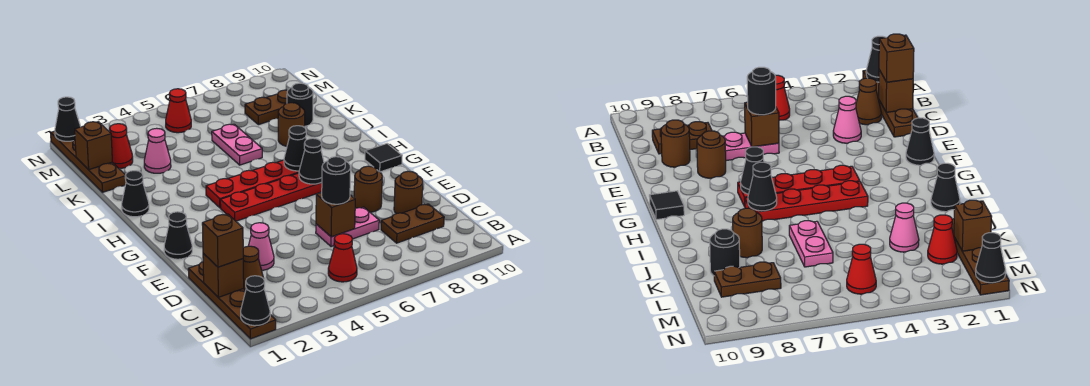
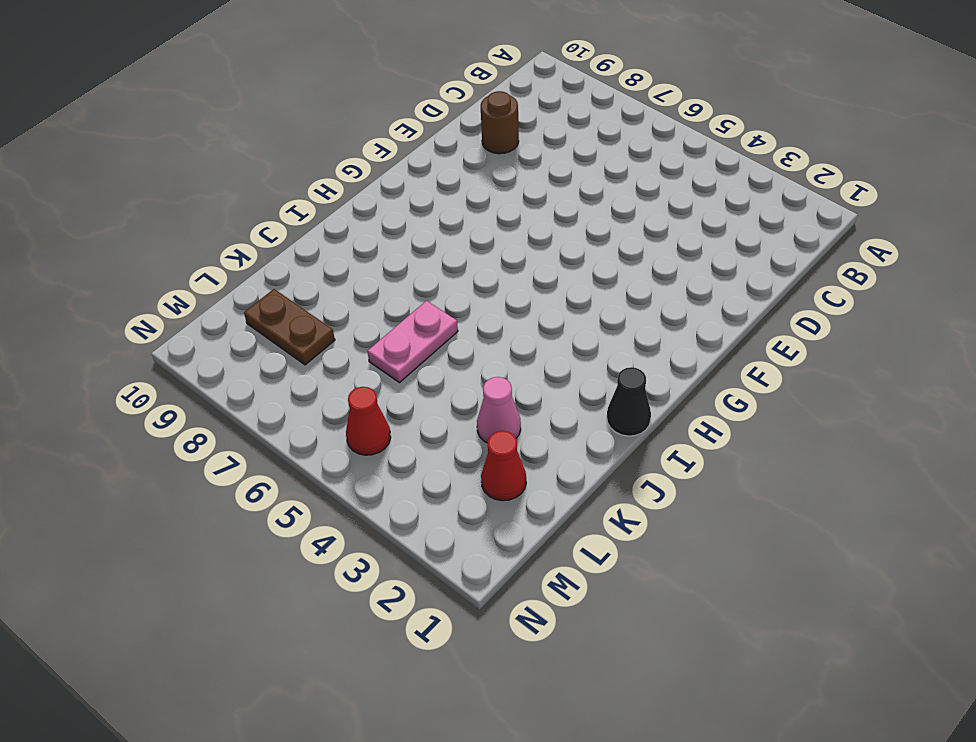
none -> brown 1x4 plate [188,262,276,339]
none -> red 1x1 cone [328,234,357,282]
none -> brown 1x1 cone [243,246,264,291]
none -> brown 1x2 plate [381,204,444,243]

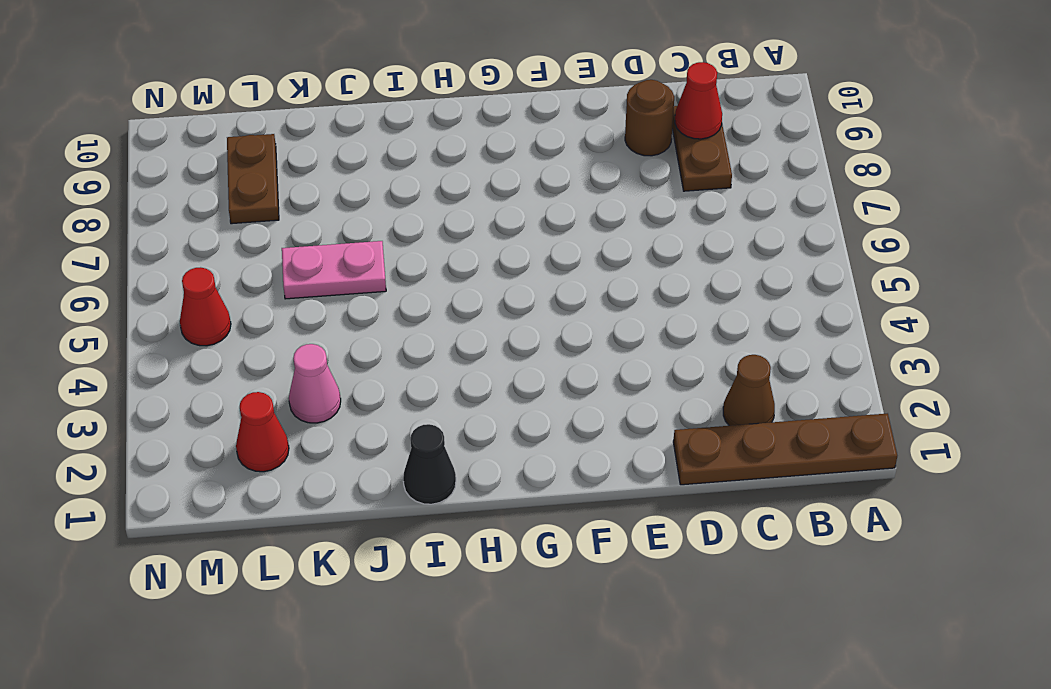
red 1x1 cone [675,62,722,139] -> red 1x1 cone moved to [328,234,357,282]
none -> pink 1x1 cone [249,223,274,270]
none -> pink 1x2 plate [316,207,379,247]
none -> brown 1x1 round brick [354,166,382,212]
none -> black 1x1 cone [164,212,192,259]

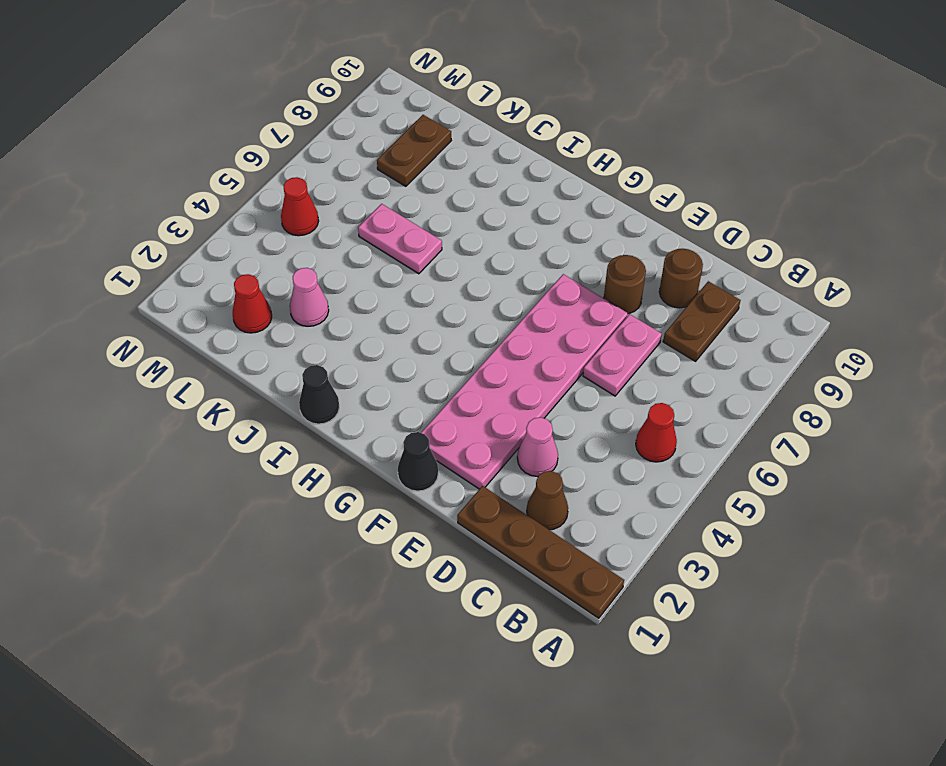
pink 2x6 plate [421,274,628,489] -> none
none -> red 1x4 plate [220,173,322,221]
none -> black 1x1 tile [365,144,402,172]
none -> red 1x4 plate [206,160,299,208]
none -> brown 1x1 round brick [278,103,305,146]

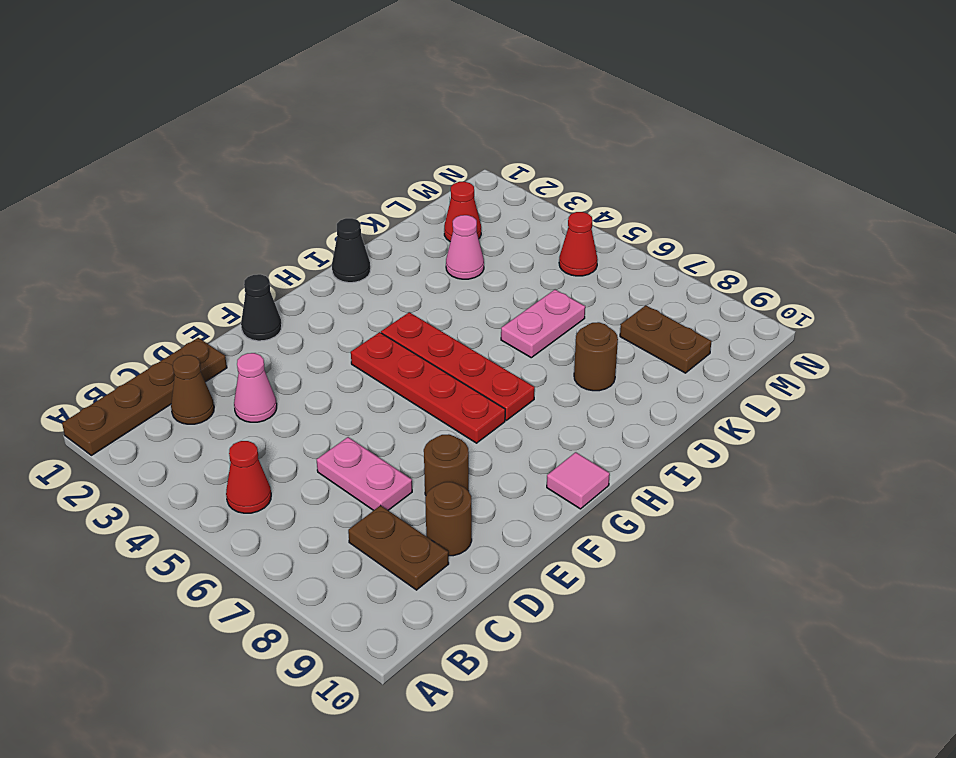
pink 1x1 tile [547,452,610,509] -> black 1x1 tile [365,144,402,172]
none -> brown 1x4 plate [51,131,126,192]
none -> black 1x1 round brick [287,83,313,126]
none -> black 1x1 cone [241,276,270,326]
none -> brown 1x1 brick [203,253,244,297]

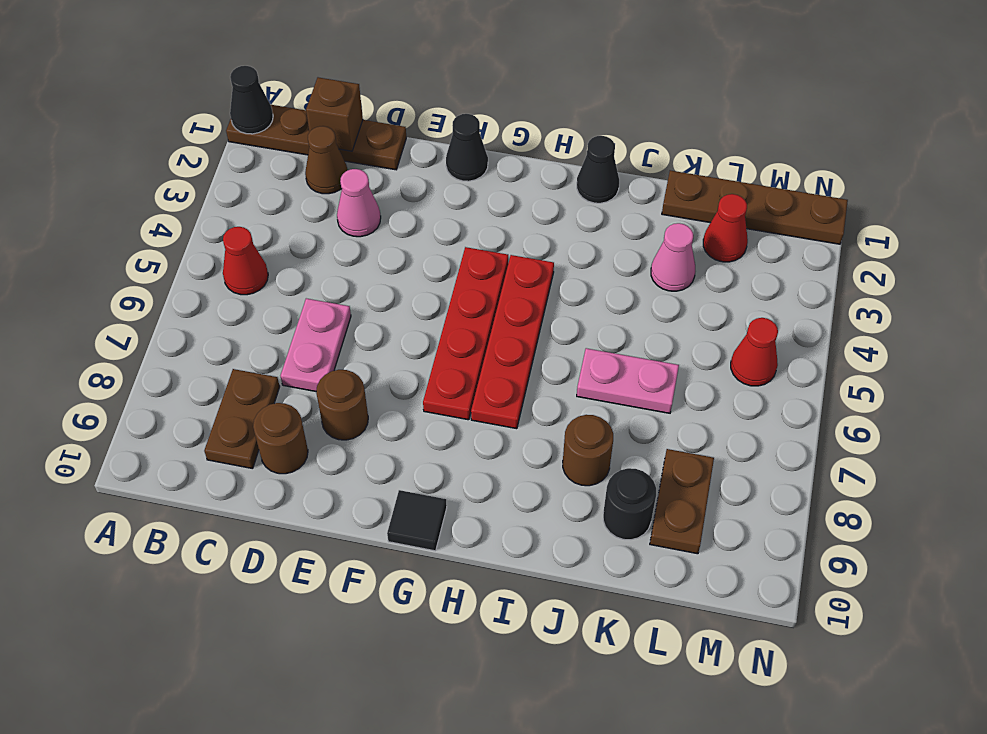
none -> brown 1x1 brick [316,193,355,237]
none -> black 1x1 cone [299,138,324,184]
none -> black 1x1 cone [284,126,306,171]
none -> brown 1x1 brick [75,122,112,170]

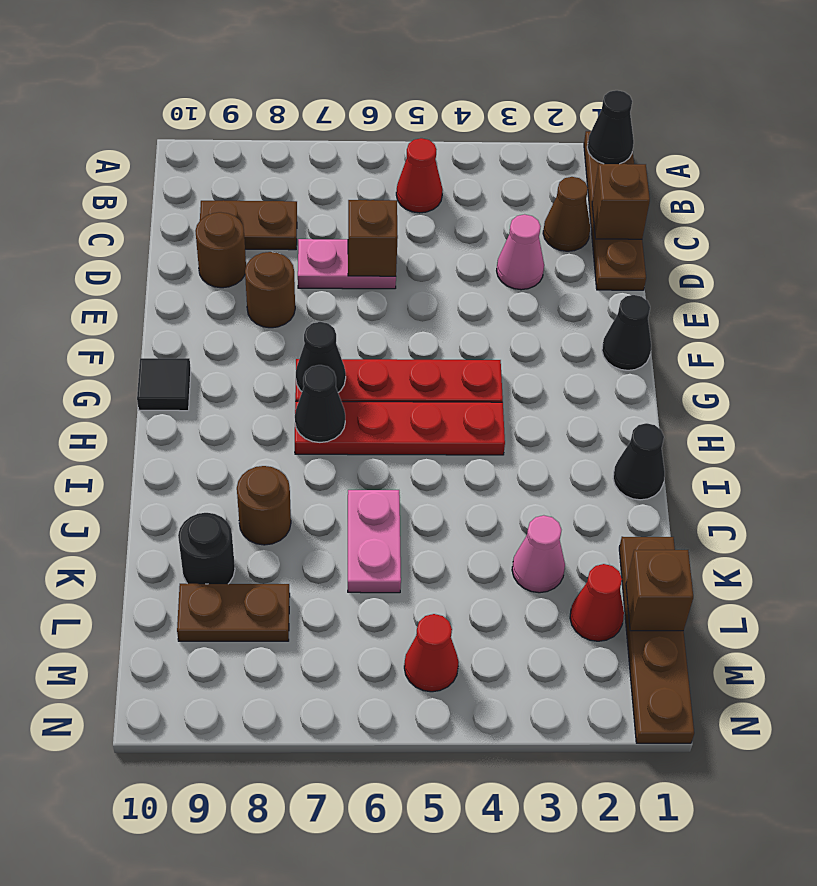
none -> black 1x1 cone [55,97,81,141]
none -> brown 1x1 brick [202,214,243,267]
none -> black 1x1 round brick [322,157,351,204]

